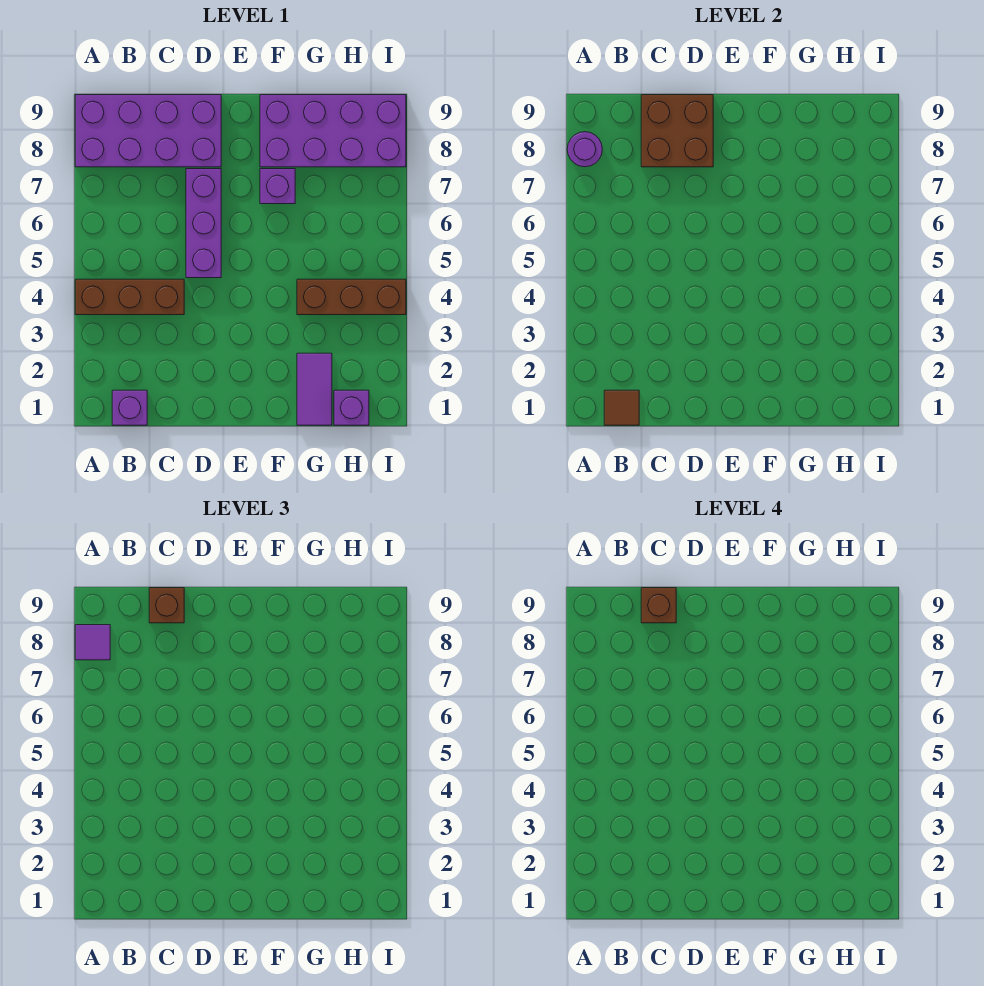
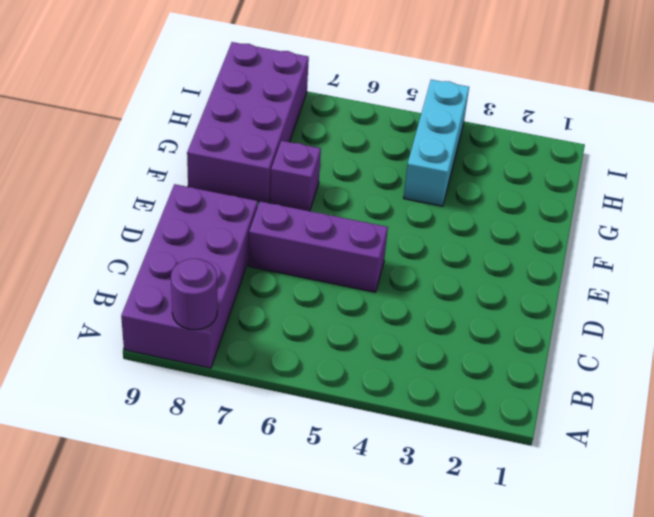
cyan 1x3 brick [404,80,469,206] -> brown 1x3 brick [297,279,406,315]
none -> brown 1x3 brick [75,279,184,315]
none -> purple 1x1 brick [112,390,147,425]
none -> purple 1x2 tile [297,353,332,425]

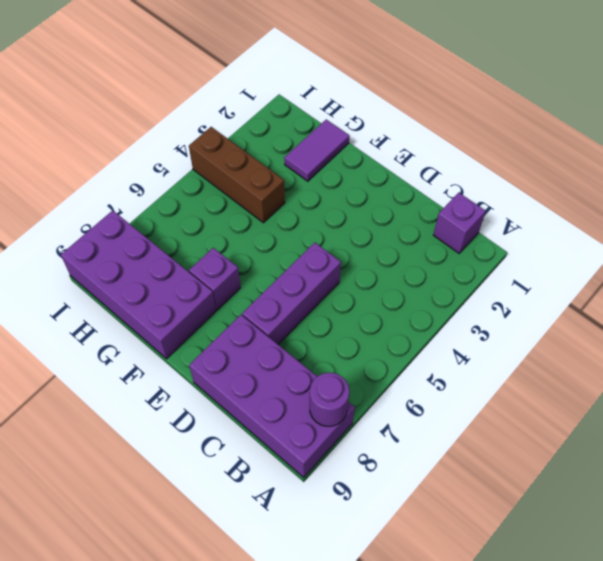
none -> brown 1x3 brick [75,279,184,315]
none -> purple 1x1 brick [334,390,369,425]
none -> brown 1x1 tile [604,390,639,425]

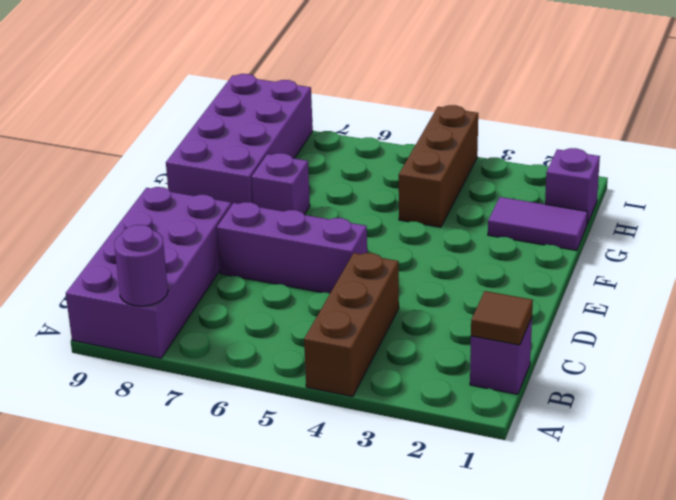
none -> brown 2x2 brick [641,95,713,167]
none -> purple 1x1 tile [75,625,110,660]
none -> brown 1x1 brick [149,588,184,623]

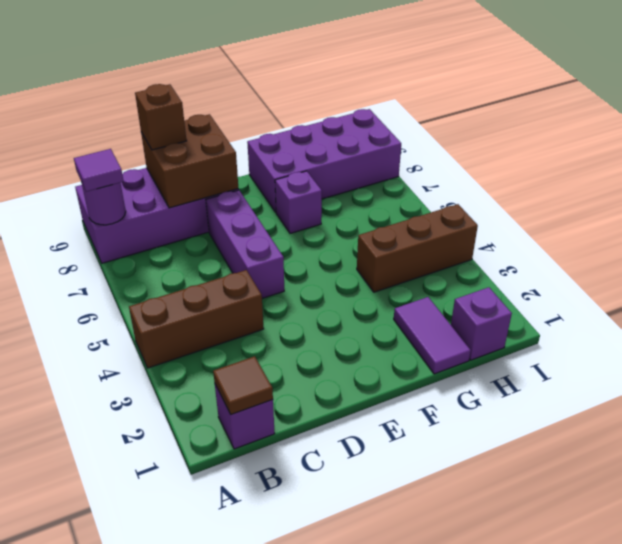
none -> brown 1x1 brick [641,588,676,623]

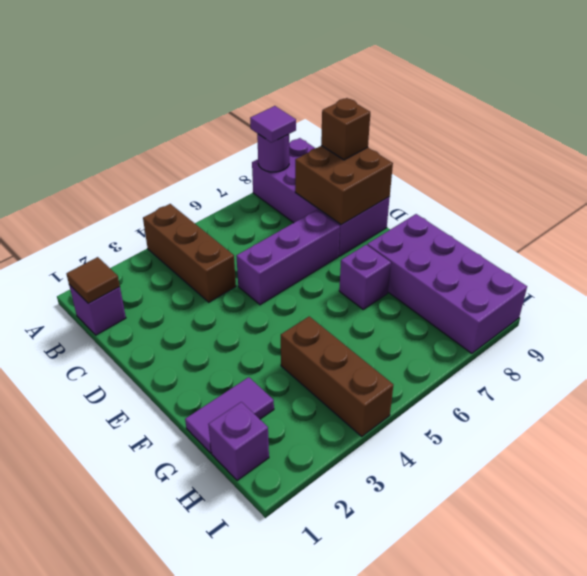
none -> brown 1x1 brick [641,588,676,623]

